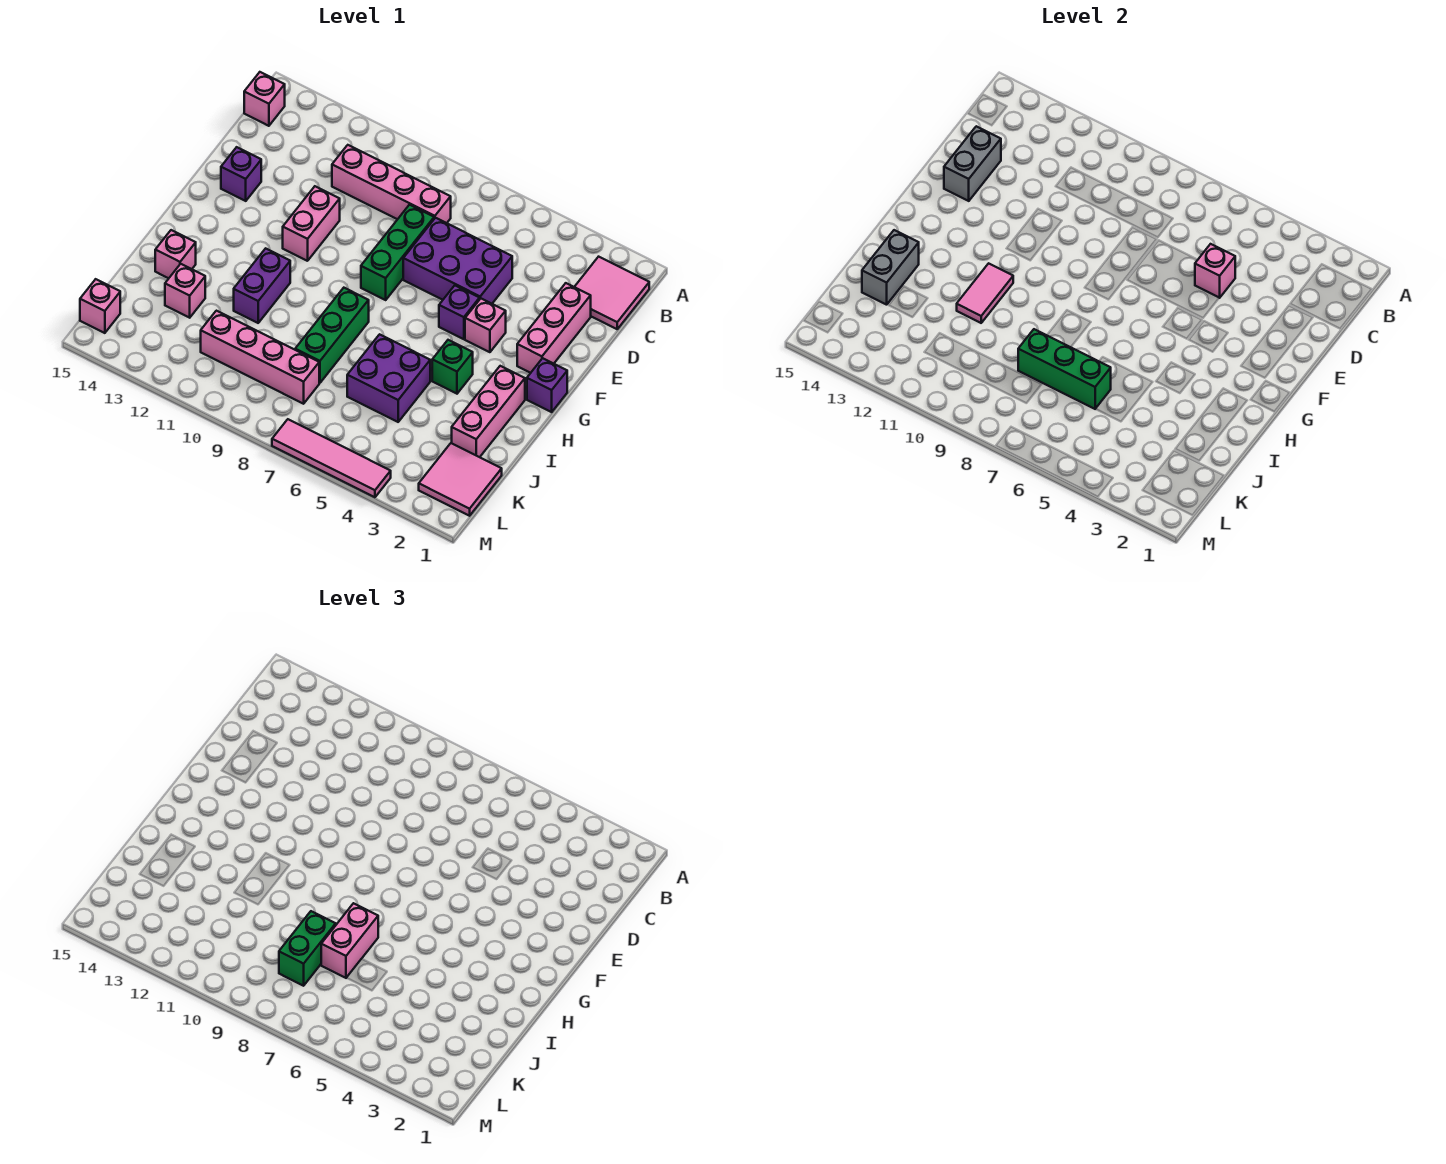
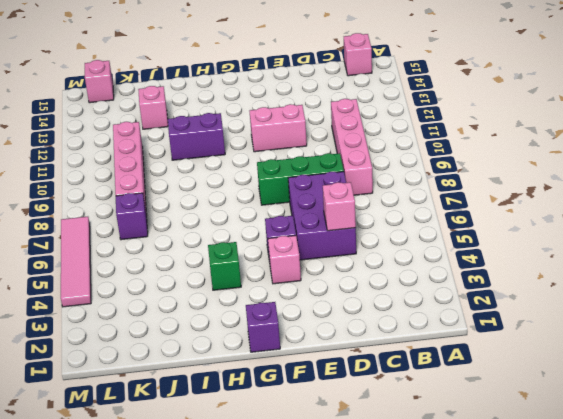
purple 1x1 brick [116,193,148,240] -> purple 1x1 brick moved to [221,147,261,201]
none -> pink 2x2 tile [575,257,649,329]
none -> pink 1x3 brick [517,283,591,373]
none -> pink 1x3 brick [452,366,525,457]

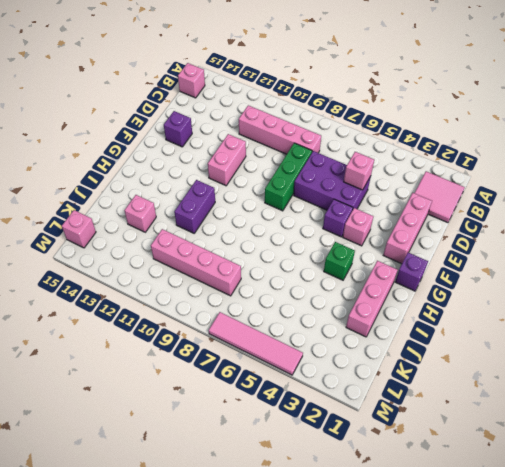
none -> green 1x3 brick [295,288,369,383]
none -> purple 2x2 brick [347,334,430,422]
none -> pink 1x1 brick [155,230,196,278]

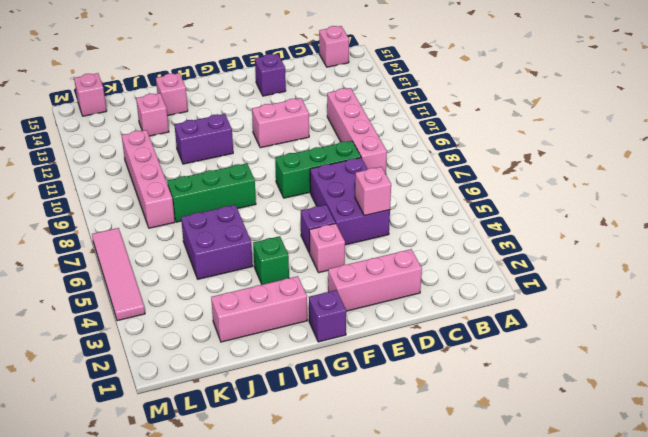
none -> pink 2x2 tile [575,257,649,329]
none -> pink 2x2 tile [419,443,502,516]
none -> grey 1x2 brick [944,126,1001,201]

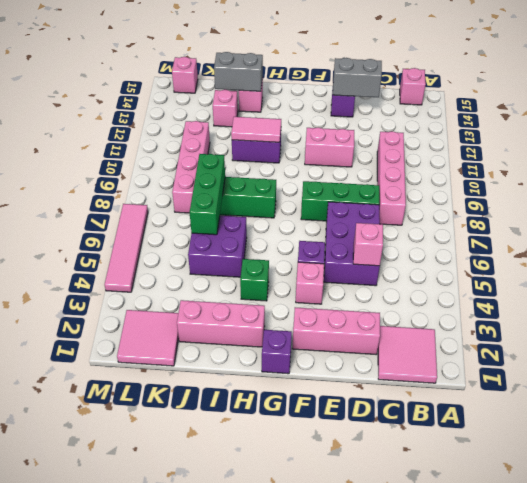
none -> pink 1x2 brick [321,903,378,978]
none -> green 1x2 brick [279,911,336,986]

